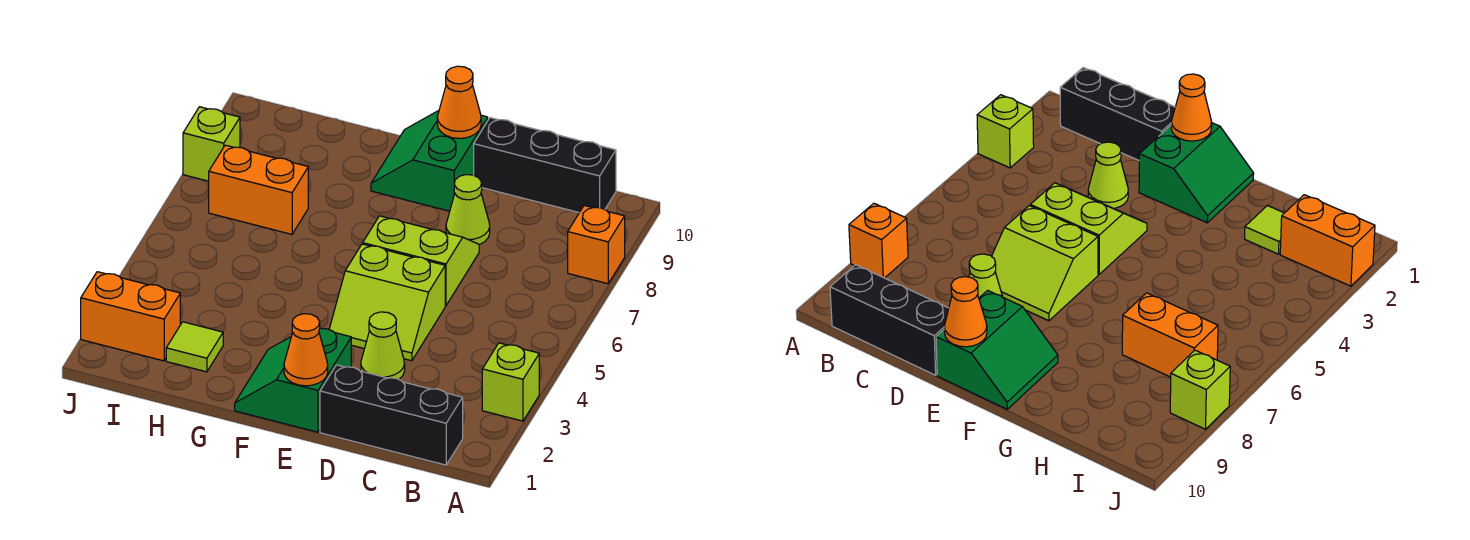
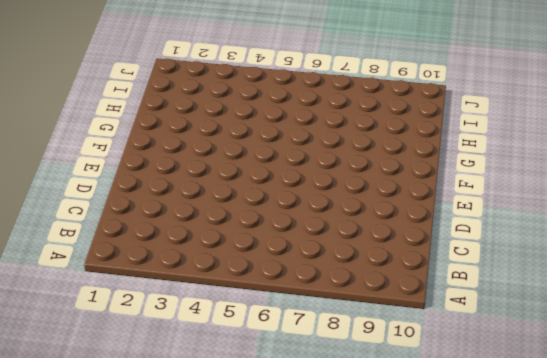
none -> lime 1x1 brick [482,343,539,421]
none -> orange 1x1 brick [568,206,625,284]
none -> black 1x3 brick [320,365,463,465]

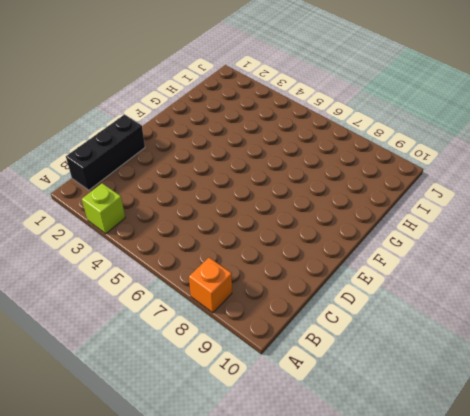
none -> black 1x3 brick [474,118,616,213]
none -> lime 1x1 cone [361,312,405,379]
none -> lime 2x2 slope [329,244,445,361]

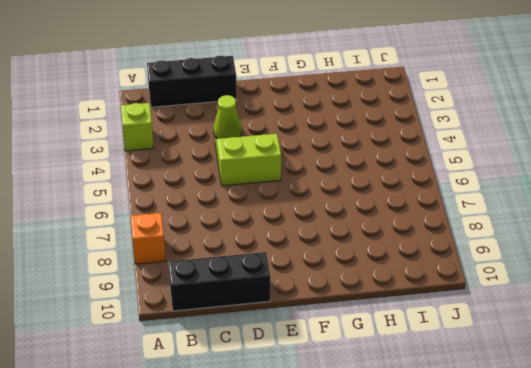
none -> lime 2x2 slope [363,216,479,306]
none -> lime 1x1 cone [446,175,490,245]
none -> green 2x2 slope [235,328,351,432]

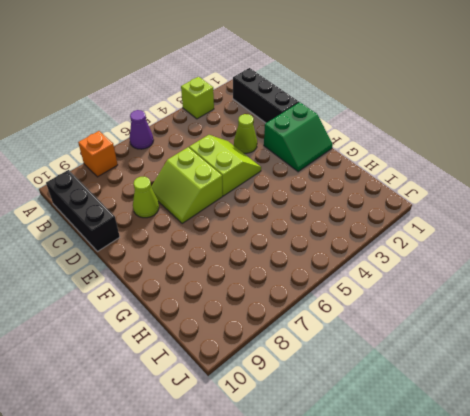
purple 1x1 cone [130,110,153,149] -> none
none -> green 2x2 slope [371,111,488,211]
none -> lime 1x1 tile [166,322,223,372]
none -> orange 1x2 brick [209,145,308,234]

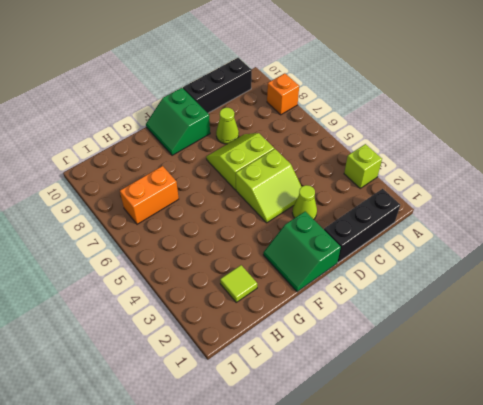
none -> orange 1x2 brick [81,272,180,361]
none -> lime 1x1 brick [183,107,240,181]
none -> orange 1x1 cone [284,314,328,386]

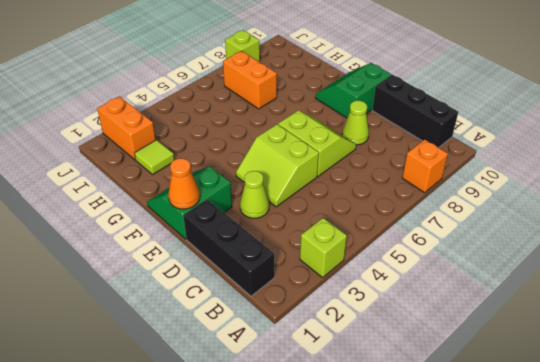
none -> orange 1x1 cone [437,66,481,138]

